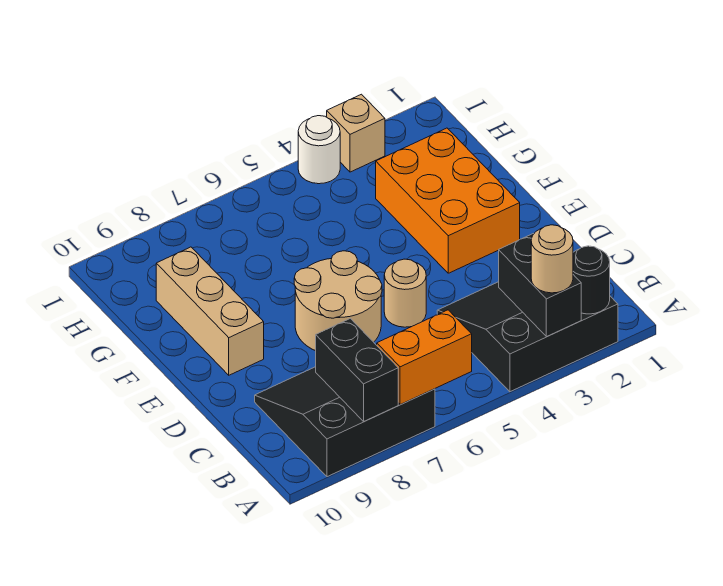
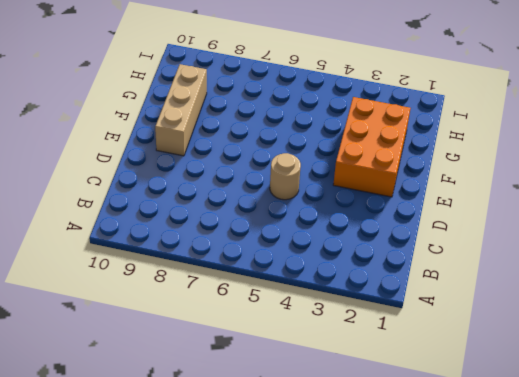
none -> black 3x3 slope [437,282,618,392]
none -> black 3x3 slope [255,367,435,477]
none -> tan 2x2 round brick [294,251,382,351]

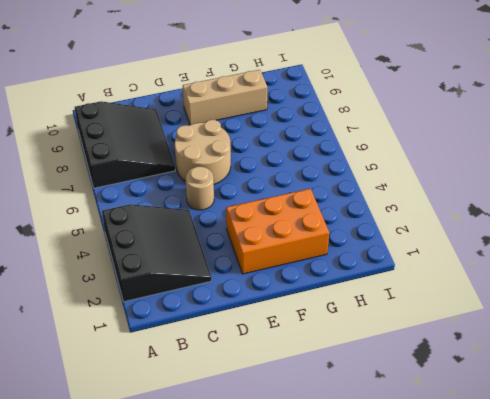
none -> tan 1x1 brick [327,94,385,172]
none -> white 1x1 round brick [298,116,340,184]
none -> black 1x1 round brick [573,246,610,314]

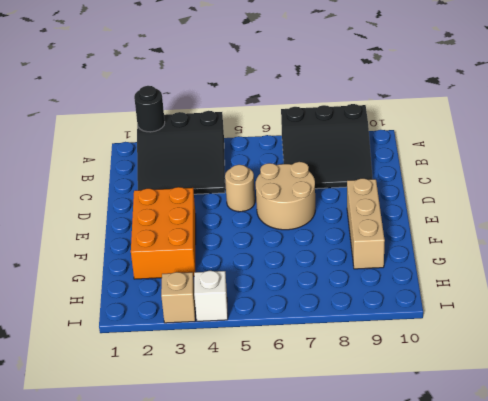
white 1x1 brick [194,271,228,321] -> white 1x1 round brick [298,116,340,184]
none -> black 1x2 brick [499,234,581,337]
none -> orange 1x2 brick [377,310,472,405]
none -> black 1x2 brick [316,319,398,421]

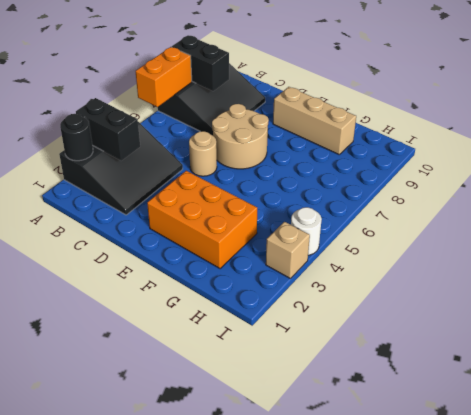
none -> tan 1x1 round brick [531,225,573,293]

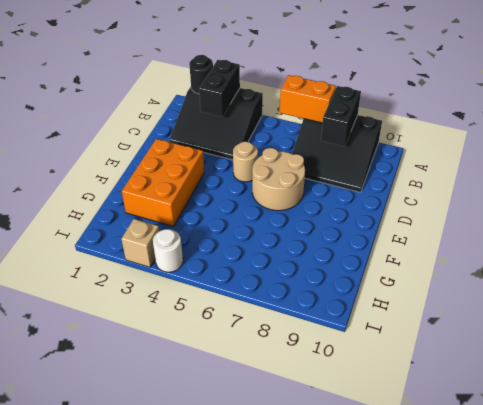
none -> tan 1x3 brick [156,247,264,375]
none -> tan 1x1 round brick [531,225,573,293]

